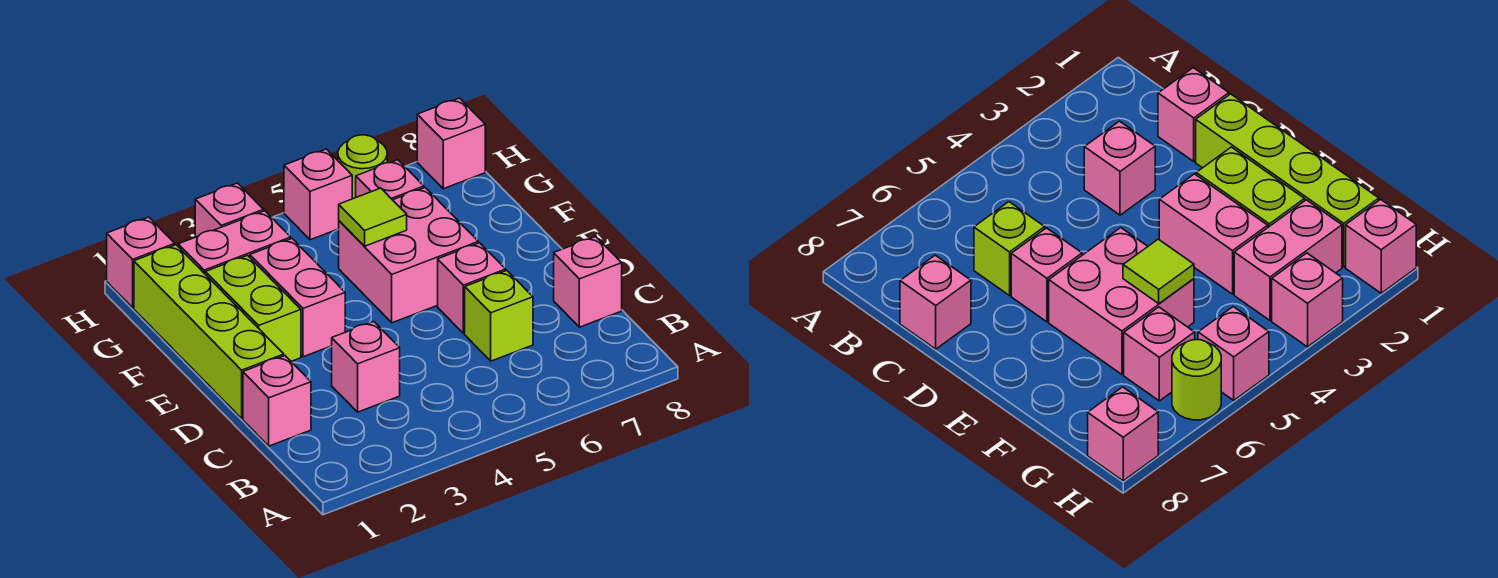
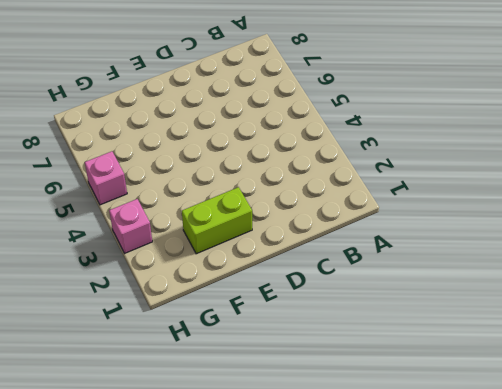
none -> pink 1x1 brick [243,356,311,446]
none -> pink 1x1 brick [332,322,400,412]
none -> lime 1x1 brick [465,271,533,361]

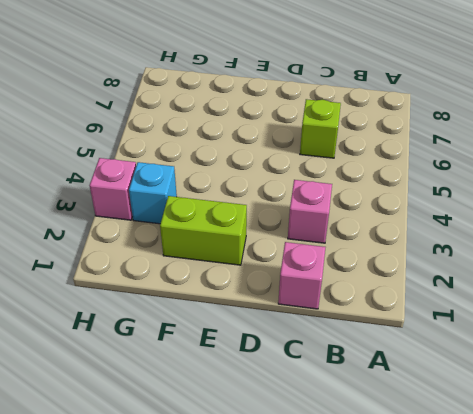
cyan 1x1 brick [129,162,177,224] -> pink 1x2 brick [178,211,291,274]
none -> pink 1x1 brick [554,237,622,327]
none -> lime 1x4 brick [134,245,284,418]
none -> pink 1x1 brick [438,243,506,333]

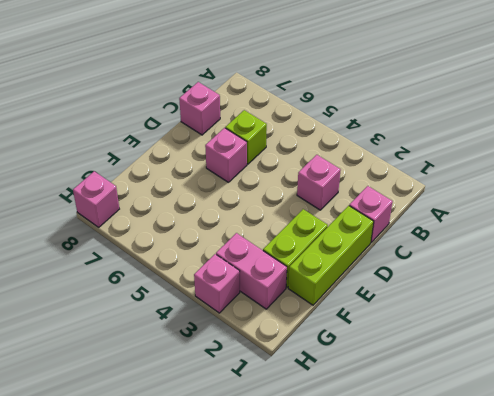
lime 1x3 brick [288,206,374,305] -> lime 1x4 brick [134,245,284,418]
none -> pink 1x2 brick [250,239,345,357]
none -> pink 2x2 brick [339,188,478,323]
none -> pink 1x1 brick [356,160,424,200]

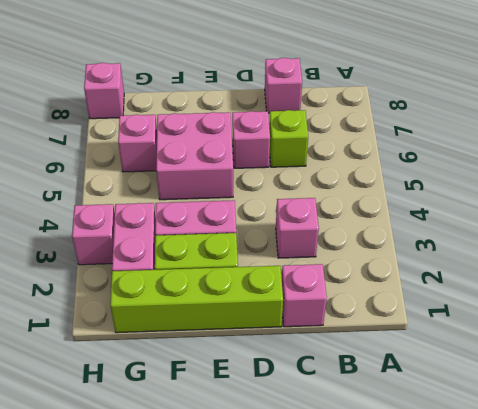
none -> pink 1x1 brick [107,217,175,308]
none -> pink 1x1 brick [284,149,352,240]
none -> lime 1x1 round brick [338,135,387,199]

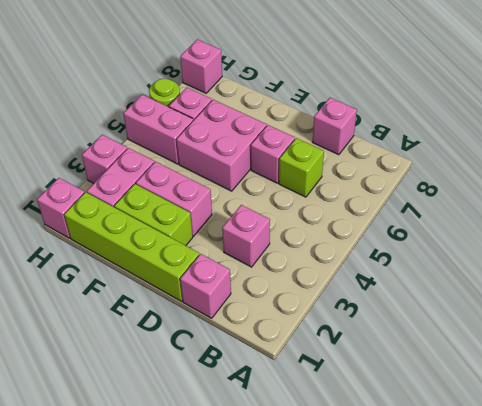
pink 1x2 brick [123,95,193,164] -> pink 1x1 brick [284,149,352,240]
none -> lime 1x1 tile [339,188,407,246]

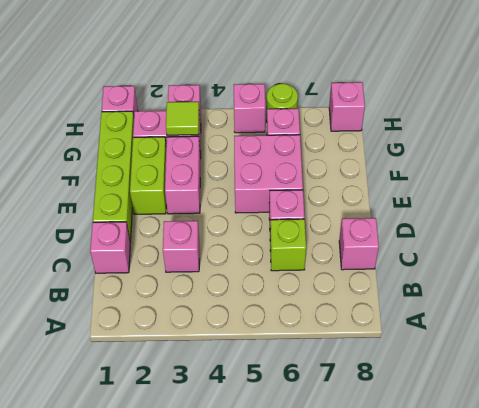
lime 1x1 tile [166,102,199,135] -> lime 1x1 tile moved to [339,188,407,246]

